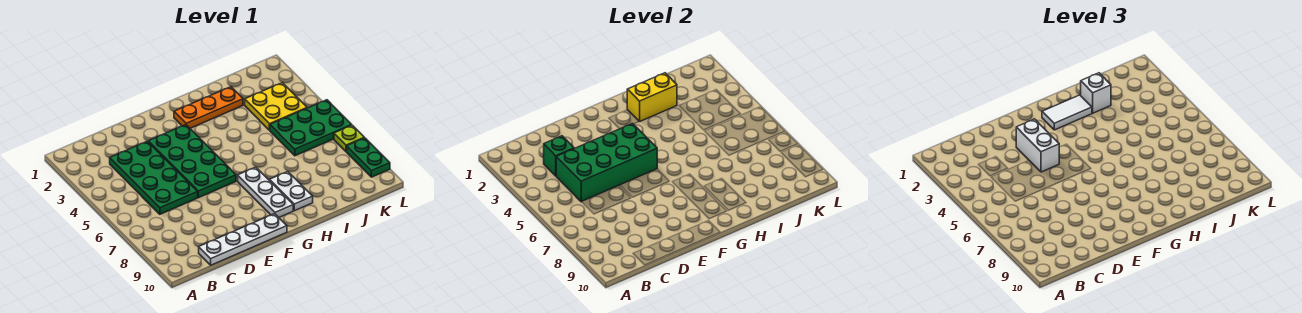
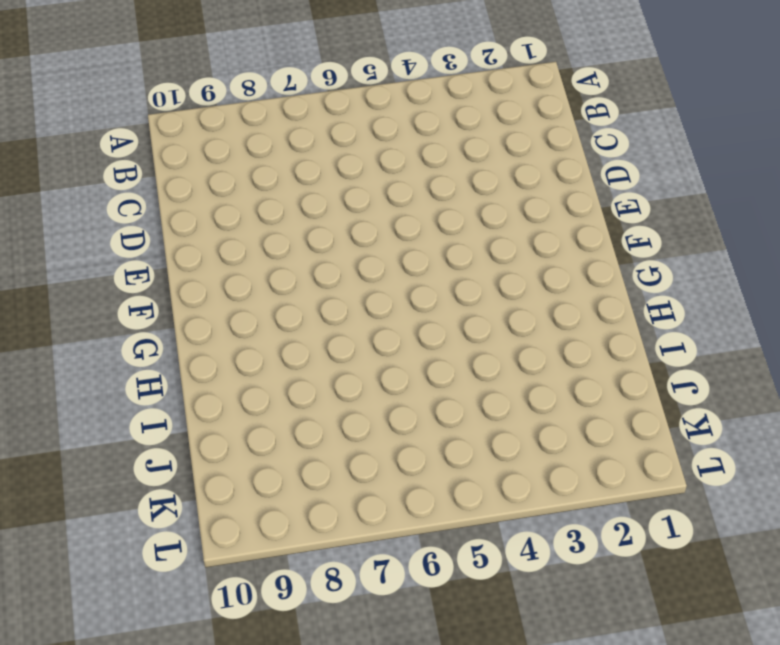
none -> green 2x4 plate [110,141,198,214]
none -> white 1x4 plate [199,214,287,265]
none -> green 2x4 plate [148,125,236,198]

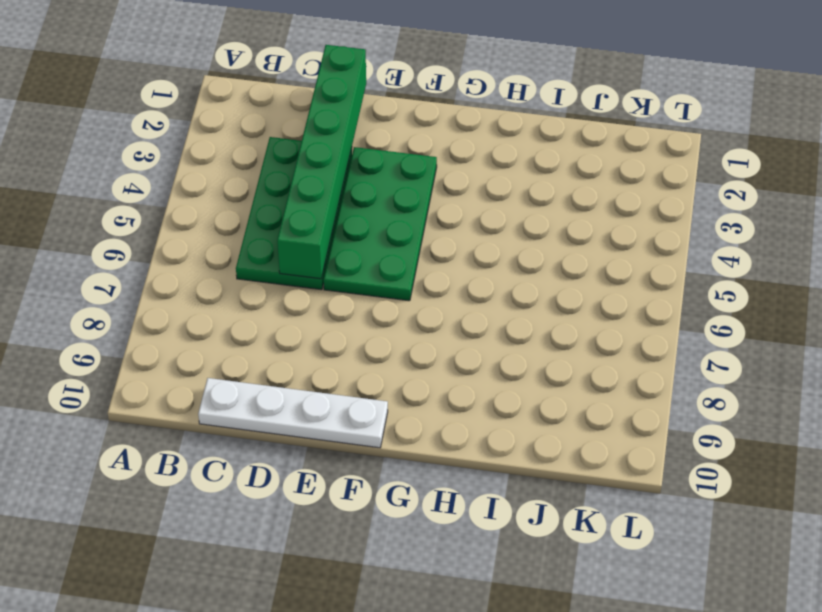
green 1x6 brick [277,45,366,279] -> green 2x4 brick [556,124,657,202]
none -> orange 1x3 plate [174,87,243,128]
none -> white 1x3 plate [238,167,293,217]
none -> white 1x2 plate [270,172,313,211]

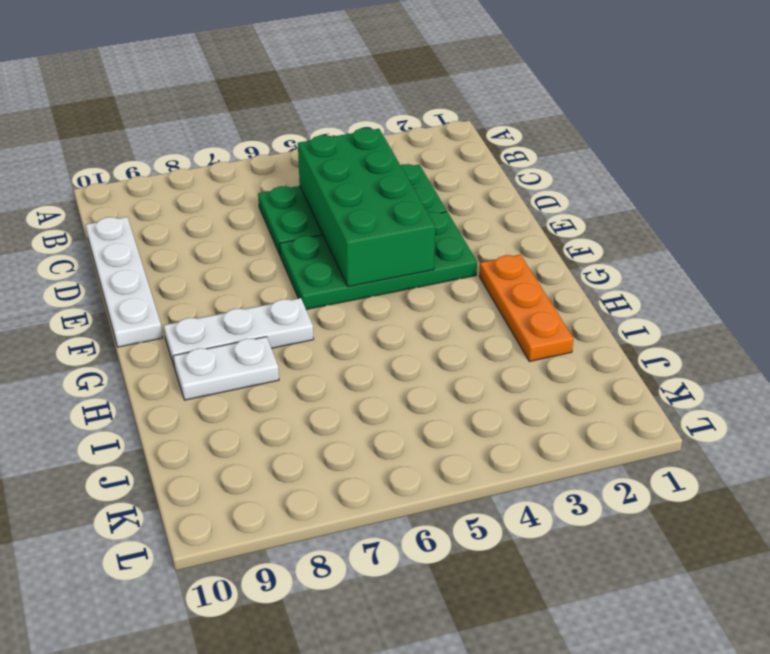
none -> yellow 2x2 plate [245,83,307,130]
none -> green 2x3 plate [270,100,351,156]
none -> lime 1x1 plate [334,125,364,152]

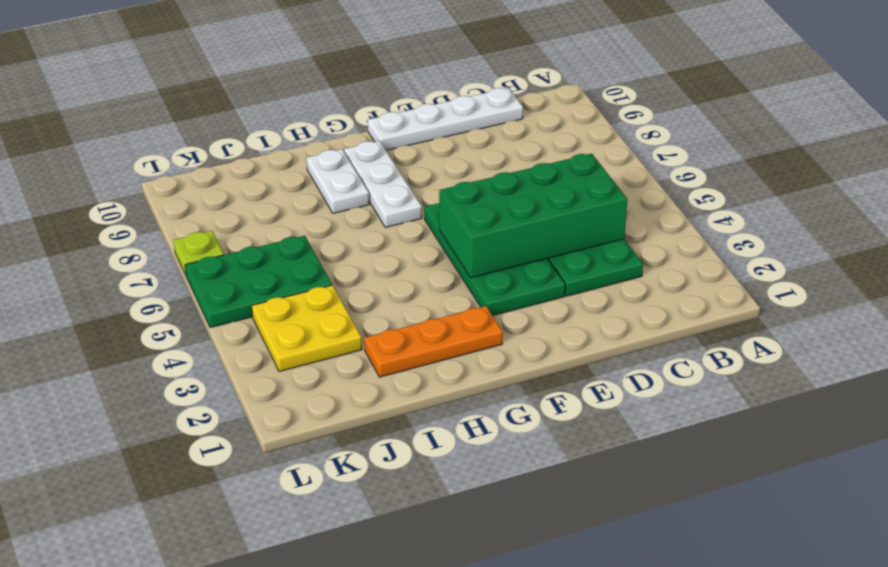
none -> green 1x2 plate [347,138,390,177]
none -> green 1x1 brick [544,136,574,176]
none -> yellow 1x2 brick [627,73,677,122]

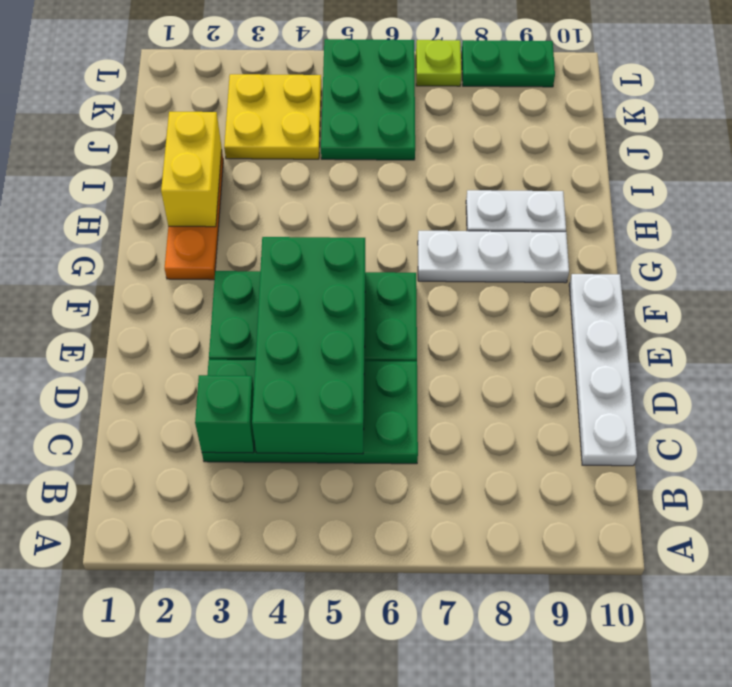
none -> white 1x2 brick [1016,119,1059,172]
none -> white 1x2 tile [1042,95,1092,130]
none -> white 1x1 brick [1081,73,1111,113]

